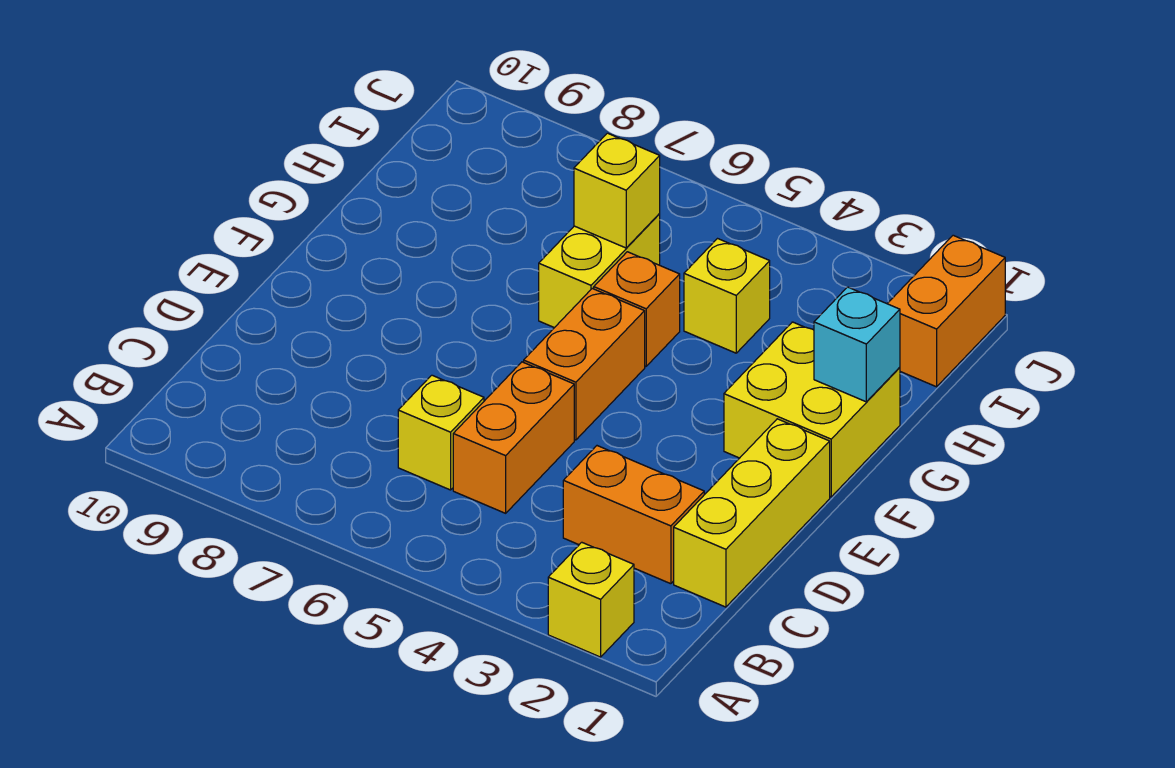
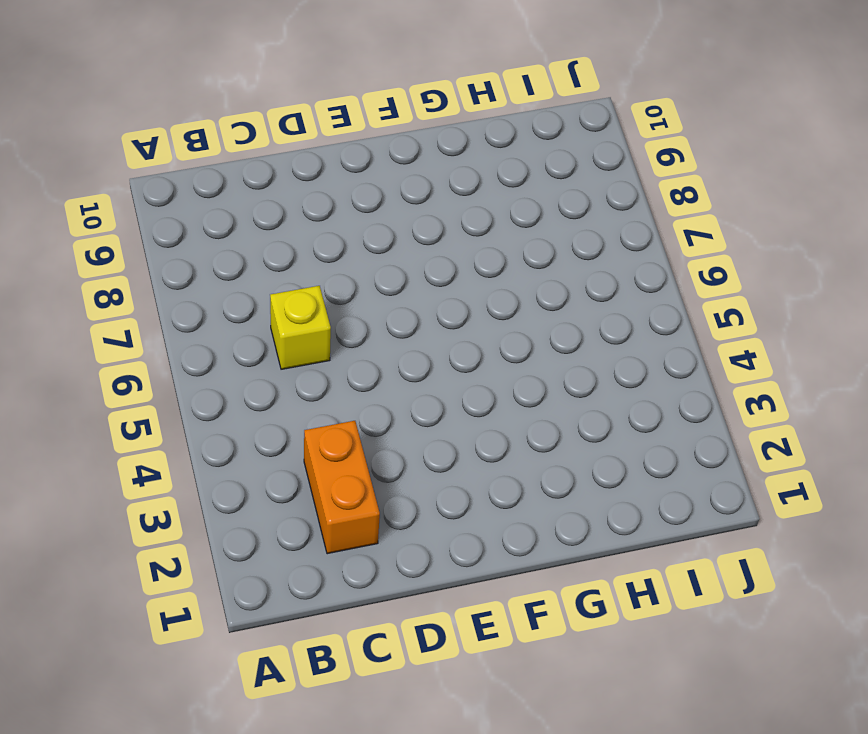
none -> yellow 1x1 brick [548,542,634,657]
none -> yellow 1x3 brick [674,419,830,607]
none -> orange 1x2 brick [453,362,574,513]

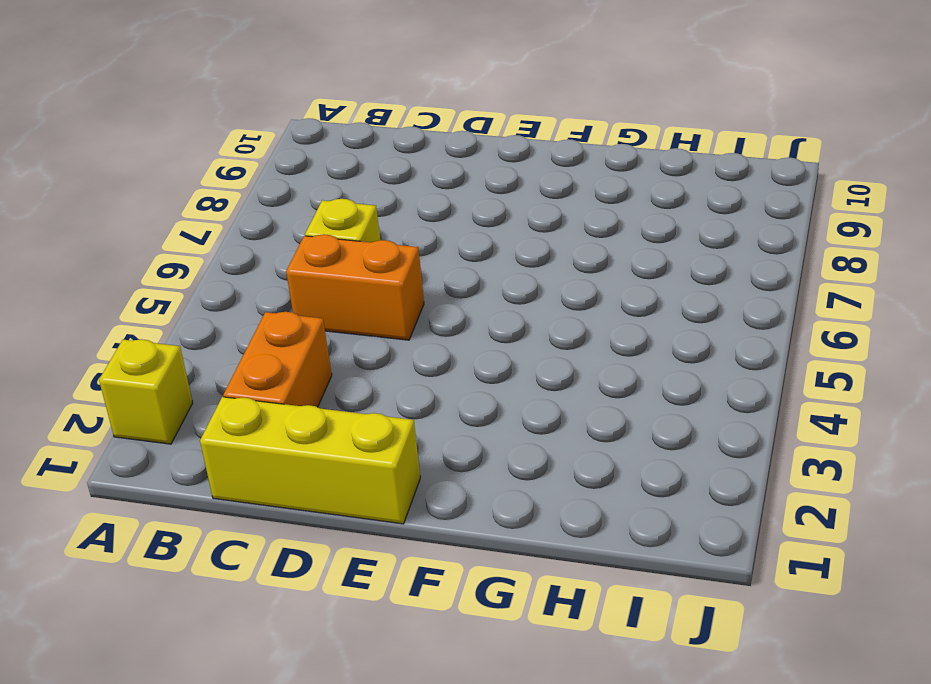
none -> orange 1x2 brick [524,289,645,440]
none -> yellow 2x2 brick [724,322,900,497]
none -> orange 1x1 brick [594,252,680,366]

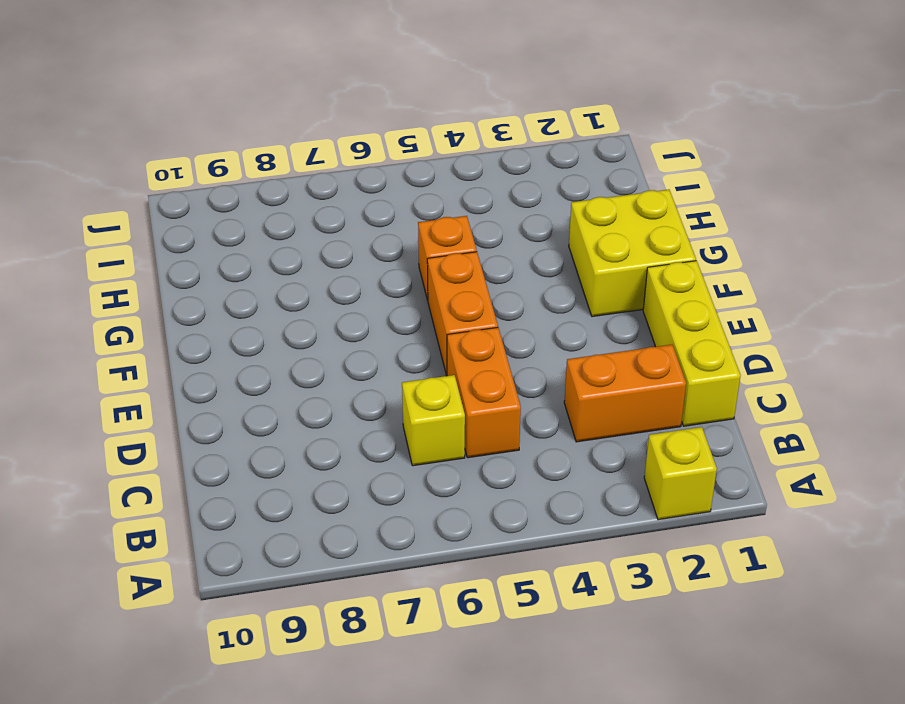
none -> yellow 1x2 brick [539,214,660,328]
none -> yellow 1x1 brick [684,239,770,353]
none -> orange 1x2 brick [887,235,1005,387]

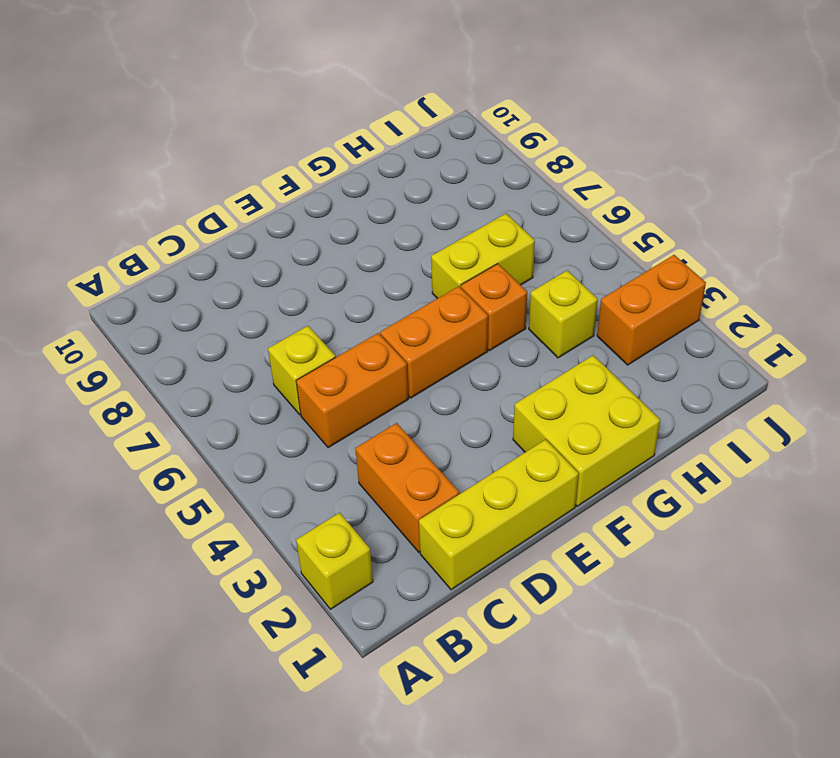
orange 1x2 brick [597,255,706,365] -> orange 1x2 brick moved to [887,235,1005,387]
none -> cyan 1x1 brick [814,287,900,402]
none -> yellow 1x1 brick [574,133,660,248]

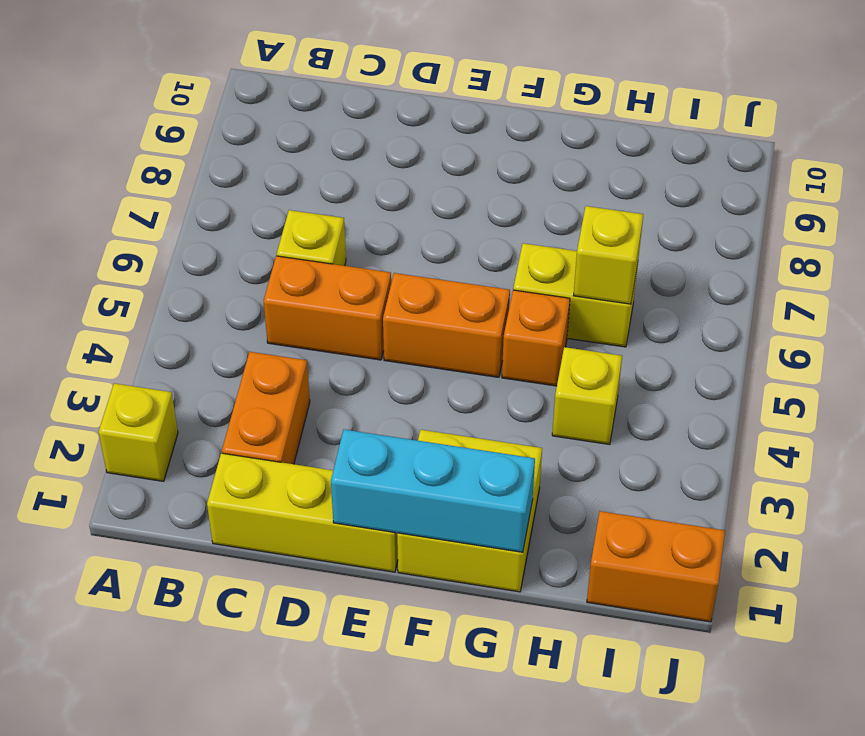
cyan 1x3 brick [331,430,535,552] -> cyan 1x1 brick [814,287,900,402]

